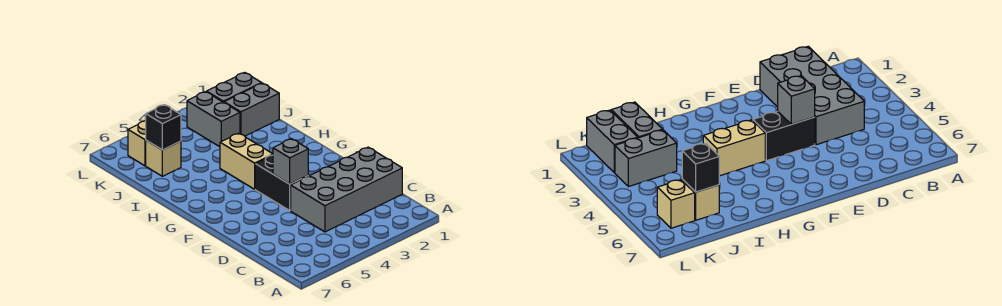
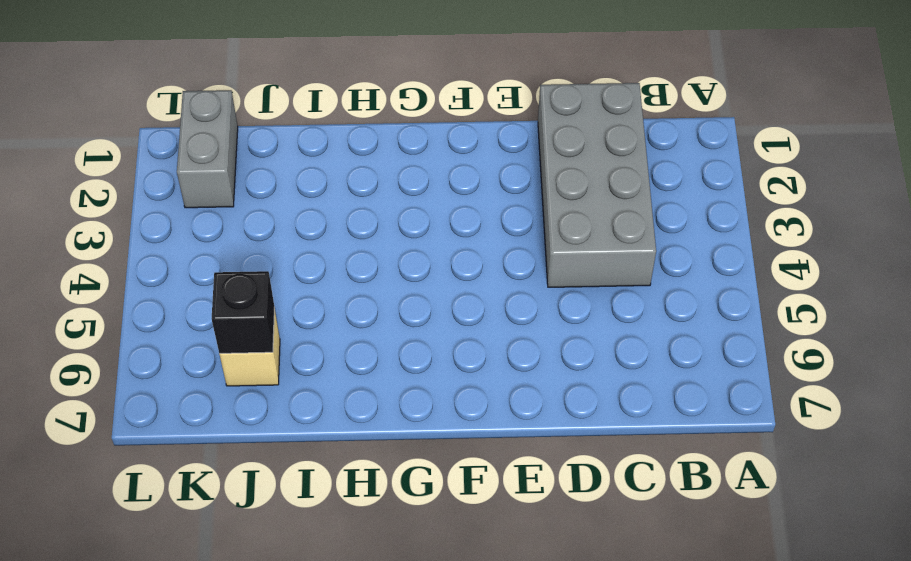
none -> black 1x2 brick [255,155,308,210]
none -> tan 1x2 brick [220,133,273,189]

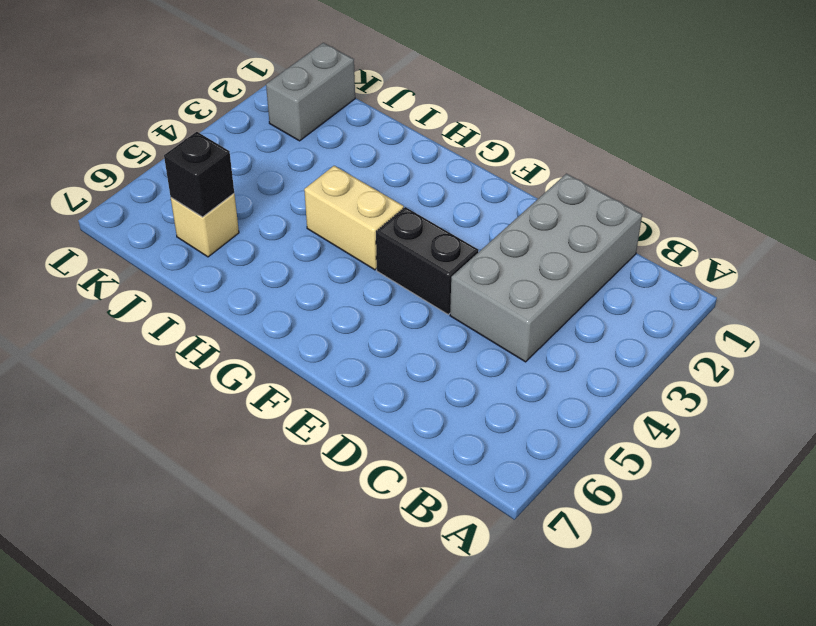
none -> grey 1x2 brick [224,83,279,136]
none -> grey 1x2 brick [187,92,240,147]

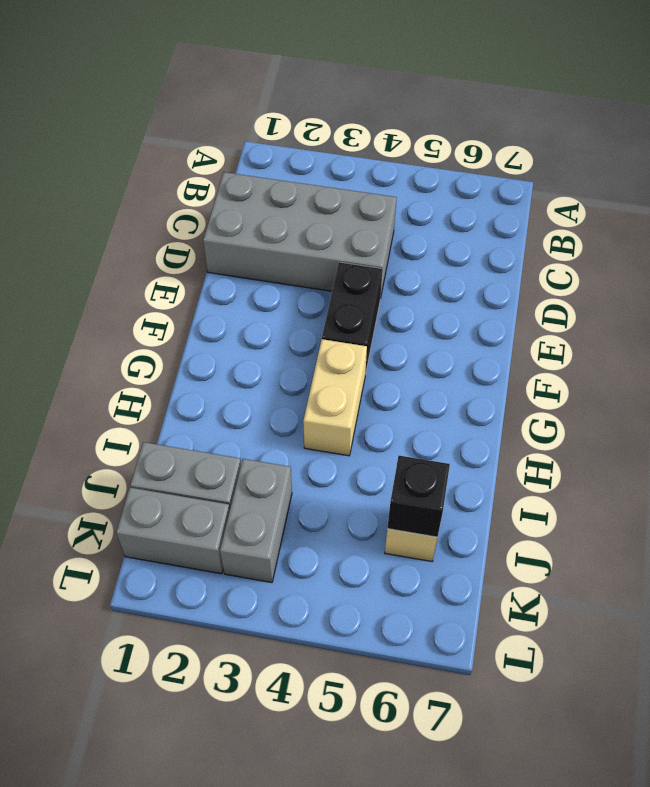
none -> tan 1x1 brick [128,121,146,166]
none -> grey 1x1 brick [273,139,308,184]

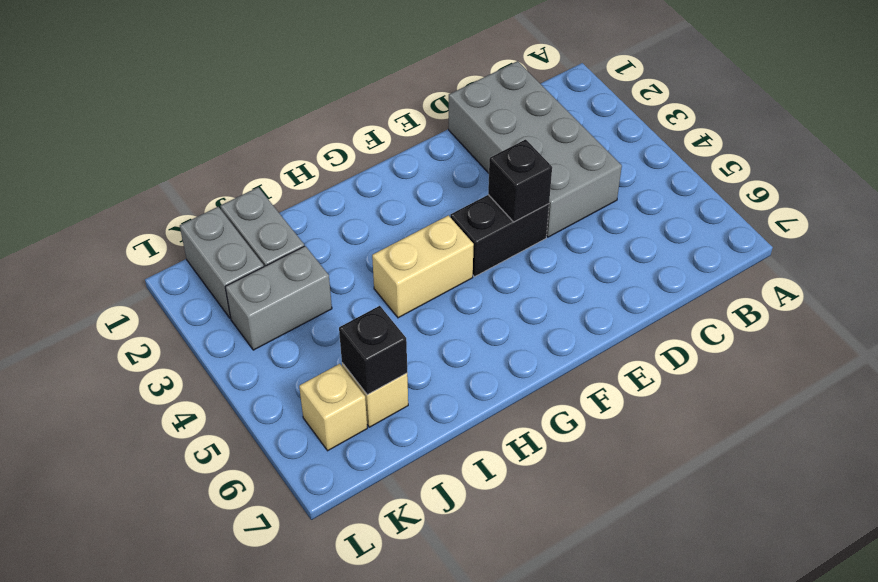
black 1x1 brick [488,139,552,222] -> grey 1x1 brick [273,139,308,184]

